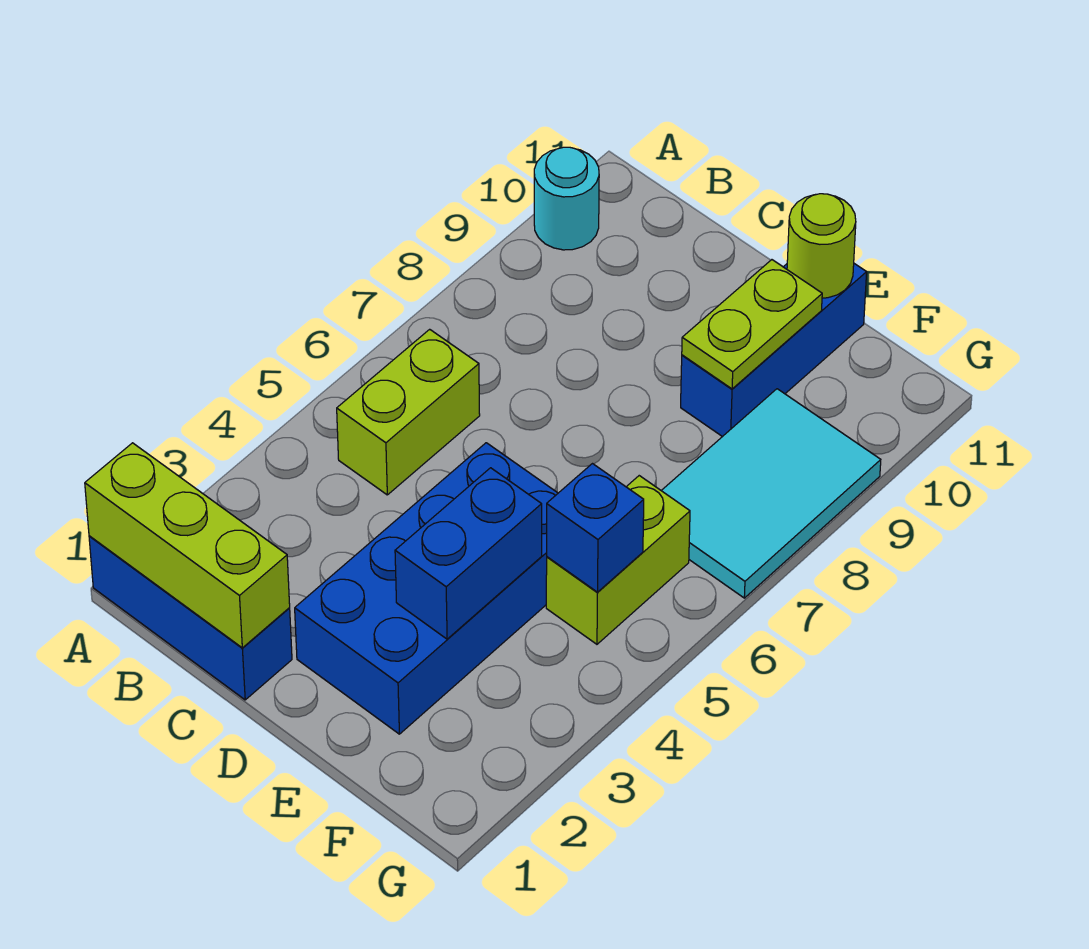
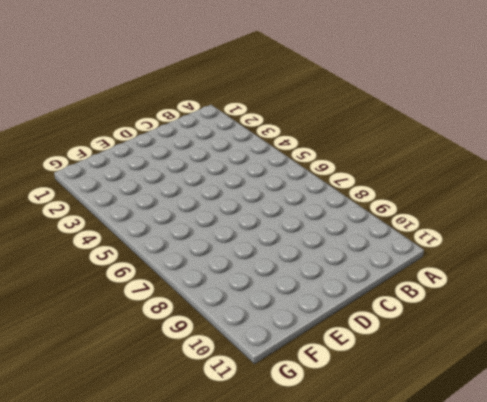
none -> blue 1x3 brick [89,536,292,700]
none -> cyan 1x1 round brick [534,147,599,250]
none -> lime 1x2 brick [337,329,480,495]

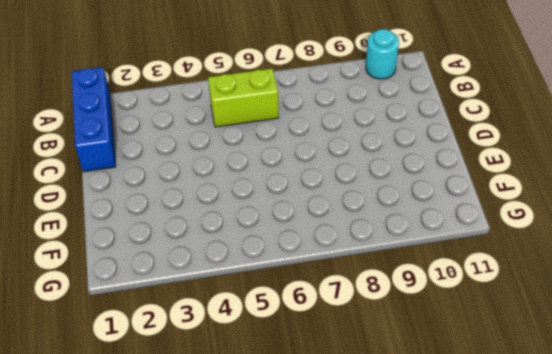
none -> blue 2x4 brick [295,443,558,734]
none -> blue 1x3 brick [681,264,867,437]
none -> lime 1x2 brick [546,476,690,644]

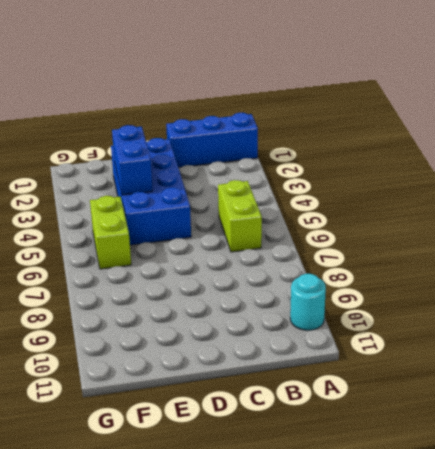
none -> blue 1x3 brick [681,264,867,437]
none -> cyan 2x3 tile [661,389,881,598]
none -> lime 1x3 brick [85,443,290,648]

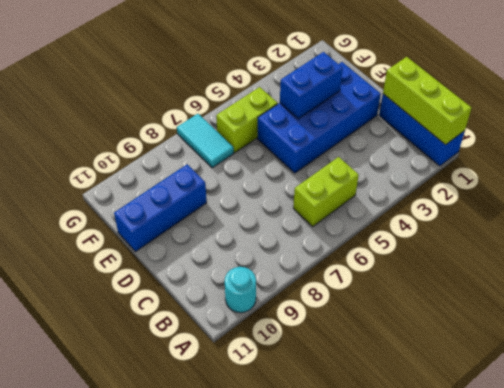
cyan 1x2 tile [177,114,234,168] -> cyan 2x3 tile [661,389,881,598]
none -> lime 1x2 plate [682,260,822,389]
none -> lime 1x1 round brick [787,194,856,298]
none -> blue 1x1 brick [547,464,644,592]

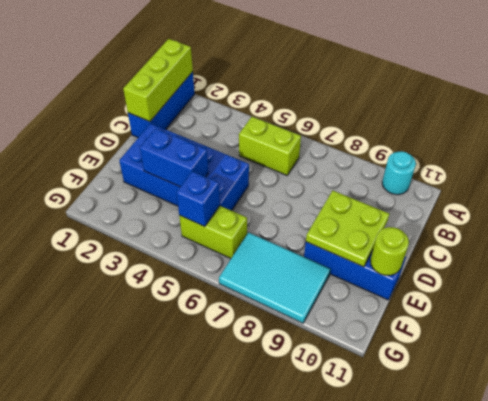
lime 2x2 plate [306,191,389,267] -> lime 1x2 plate [682,260,822,389]

